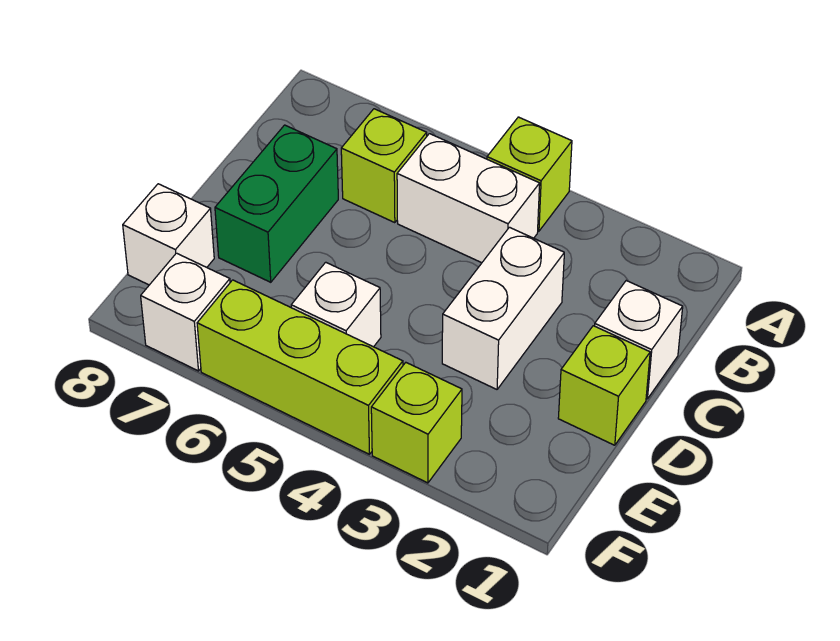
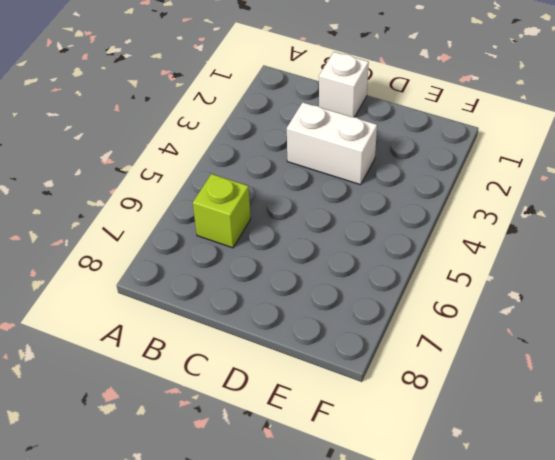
none -> lime 1x1 brick [487,117,572,231]
none -> white 1x2 brick [397,134,540,263]
none -> green 1x2 brick [215,125,338,282]

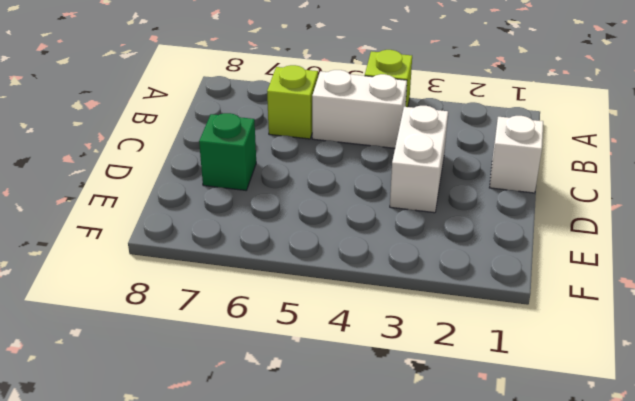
green 1x1 brick [199,113,256,190] -> green 1x2 brick [215,125,338,282]
none -> lime 1x1 brick [558,326,650,445]
none -> white 1x1 brick [291,262,381,347]
none -> white 1x1 brick [123,184,214,285]

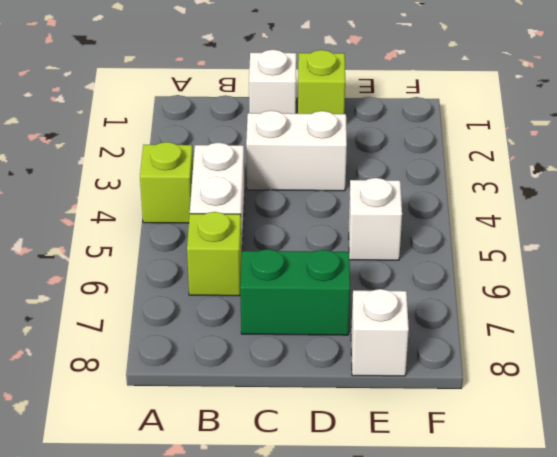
none -> lime 1x1 brick [371,363,462,483]
none -> lime 1x3 brick [197,280,403,454]
none -> white 1x1 brick [141,253,230,371]

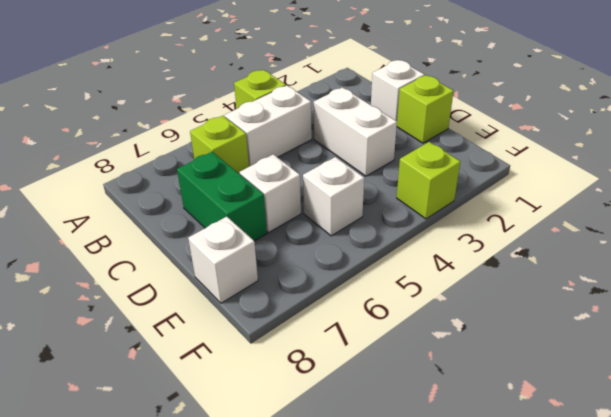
white 1x1 brick [240,154,301,233] -> white 1x1 brick moved to [141,253,230,371]
none -> lime 1x3 brick [197,280,403,454]

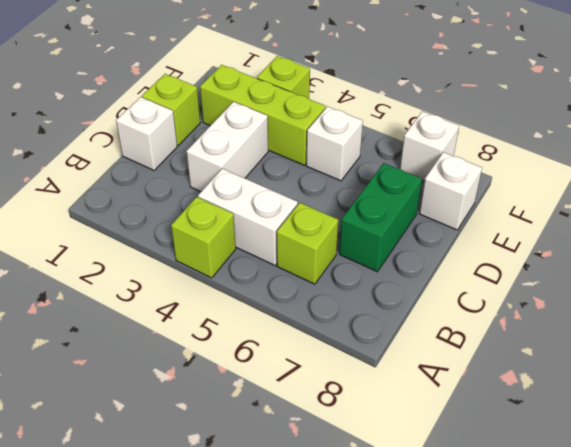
lime 1x3 brick [200,65,326,165] -> lime 1x3 brick moved to [197,280,403,454]

